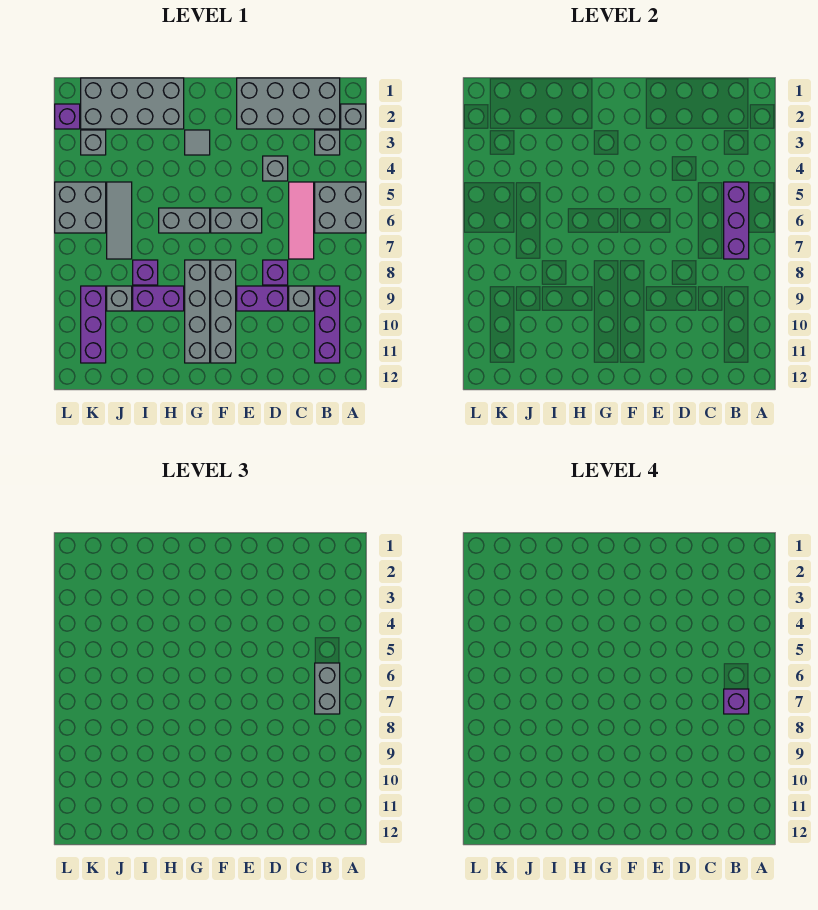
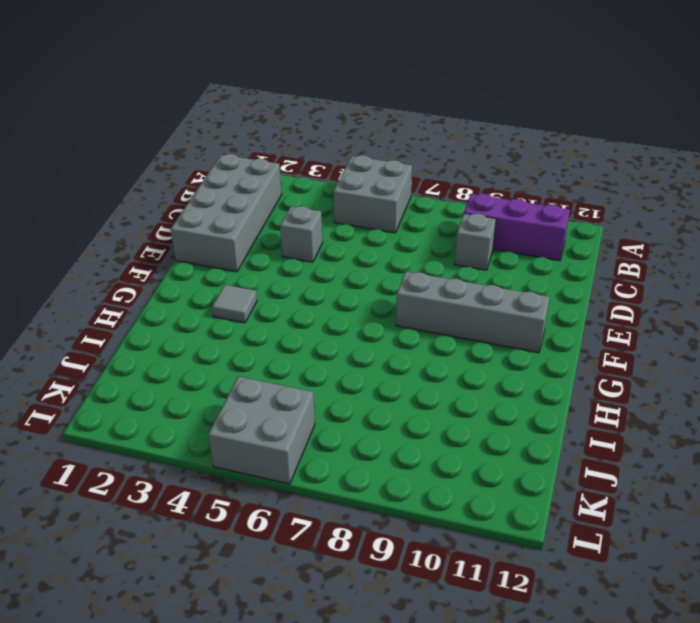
none -> grey 1x1 brick [341,104,366,129]
none -> grey 1x1 brick [315,130,340,155]
none -> pink 1x3 tile [289,182,314,259]

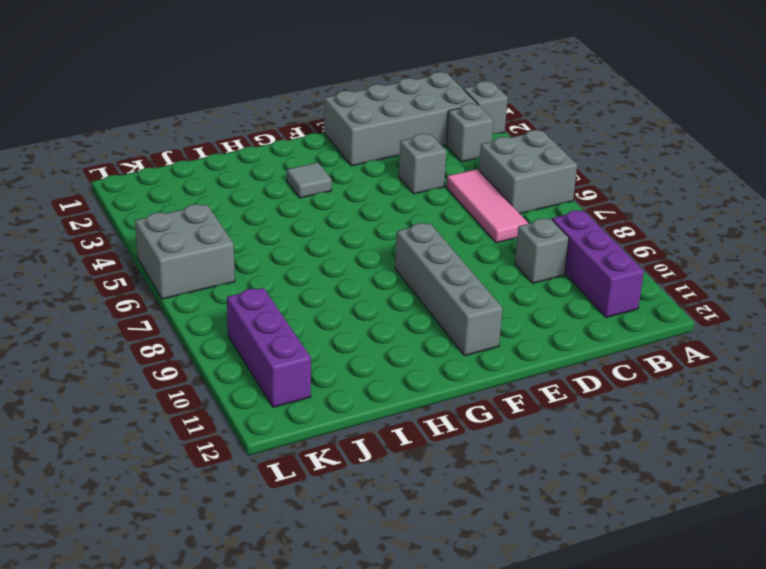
none -> purple 1x1 brick [263,260,288,285]
none -> purple 1x2 brick [237,286,288,311]
none -> grey 1x2 brick [211,208,262,233]

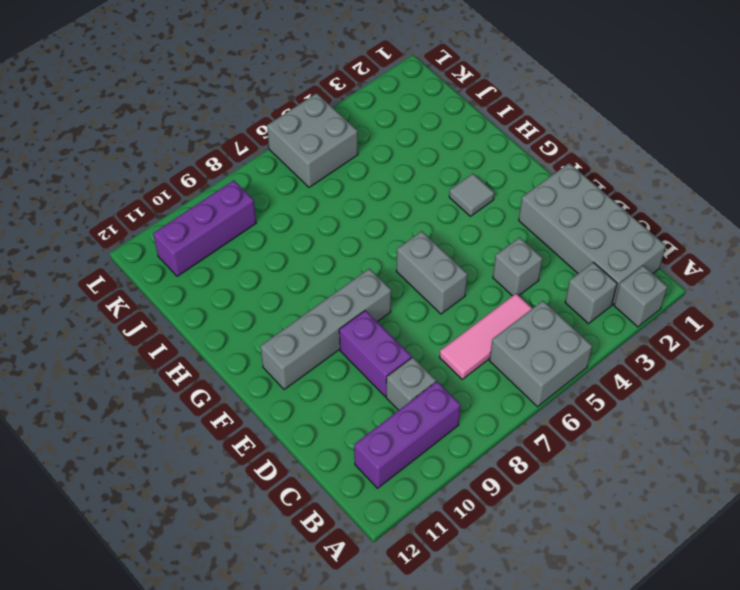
none -> purple 1x1 brick [263,260,288,285]
none -> grey 1x2 brick [159,208,210,233]
none -> grey 1x4 brick [185,260,210,363]

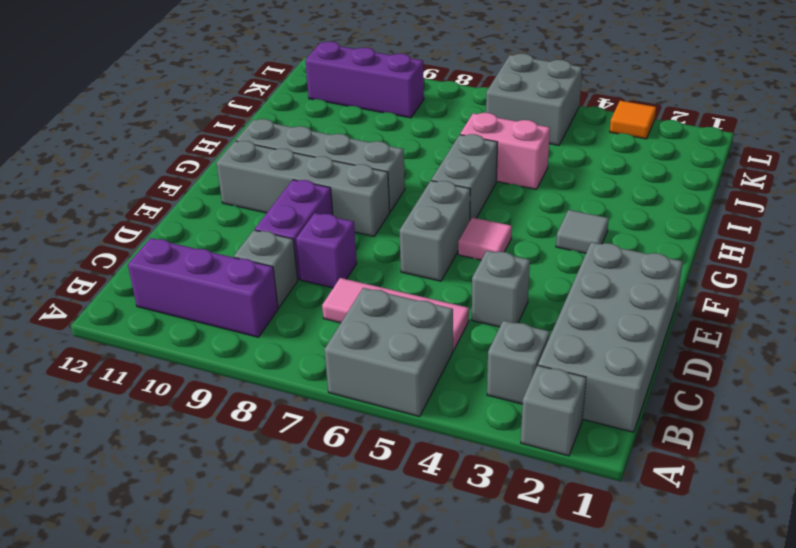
pink 1x1 tile [458,217,512,260] -> none
pink 1x2 brick [460,112,550,189] -> none
orange 1x1 tile [610,101,656,139] -> none
none -> grey 2x4 brick [81,78,184,129]
none -> purple 1x2 brick [133,286,184,311]
none -> purple 1x1 brick [133,260,158,285]

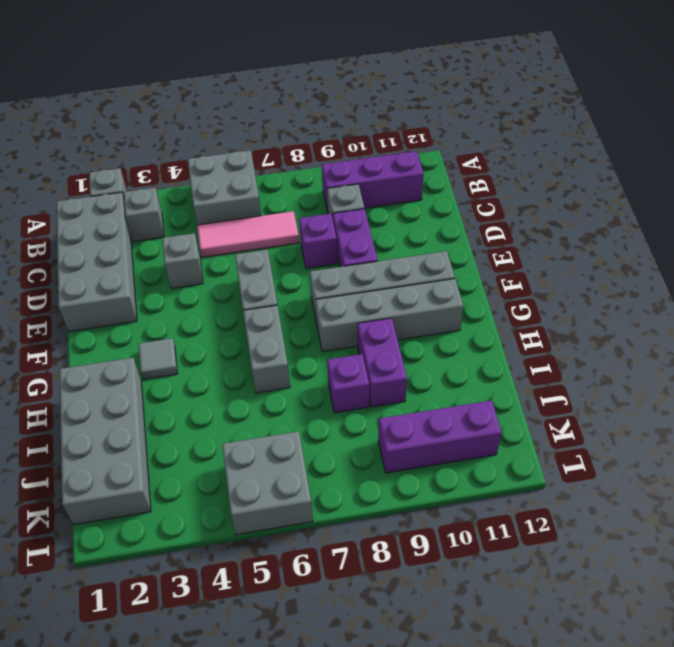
none -> grey 1x3 tile [107,182,132,259]
none -> grey 1x1 brick [107,286,132,311]
none -> grey 1x1 brick [81,130,106,155]

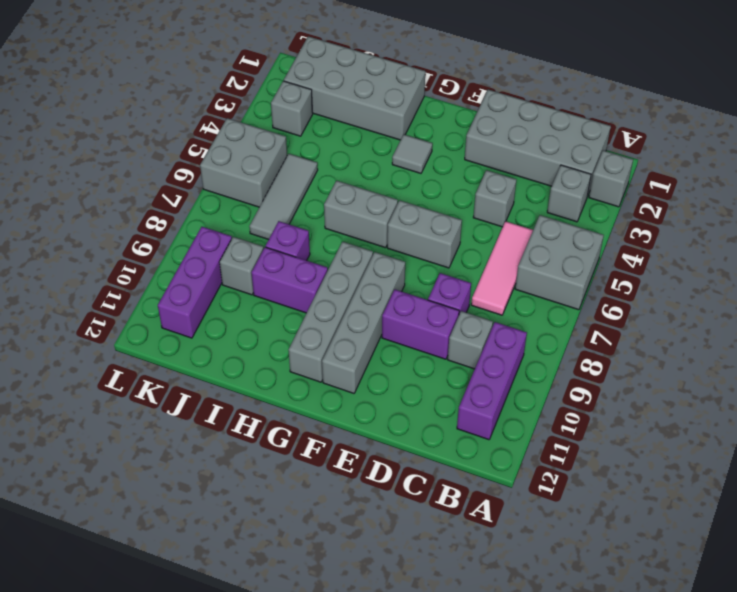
none -> purple 1x1 brick [55,104,80,129]
none -> purple 1x3 brick [724,182,749,259]
none -> grey 1x2 brick [315,663,340,714]

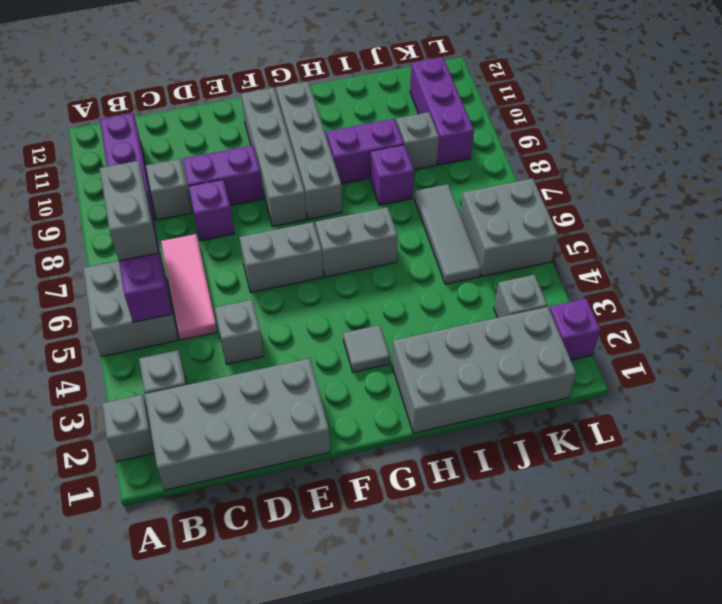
none -> purple 1x1 brick [724,689,749,714]

